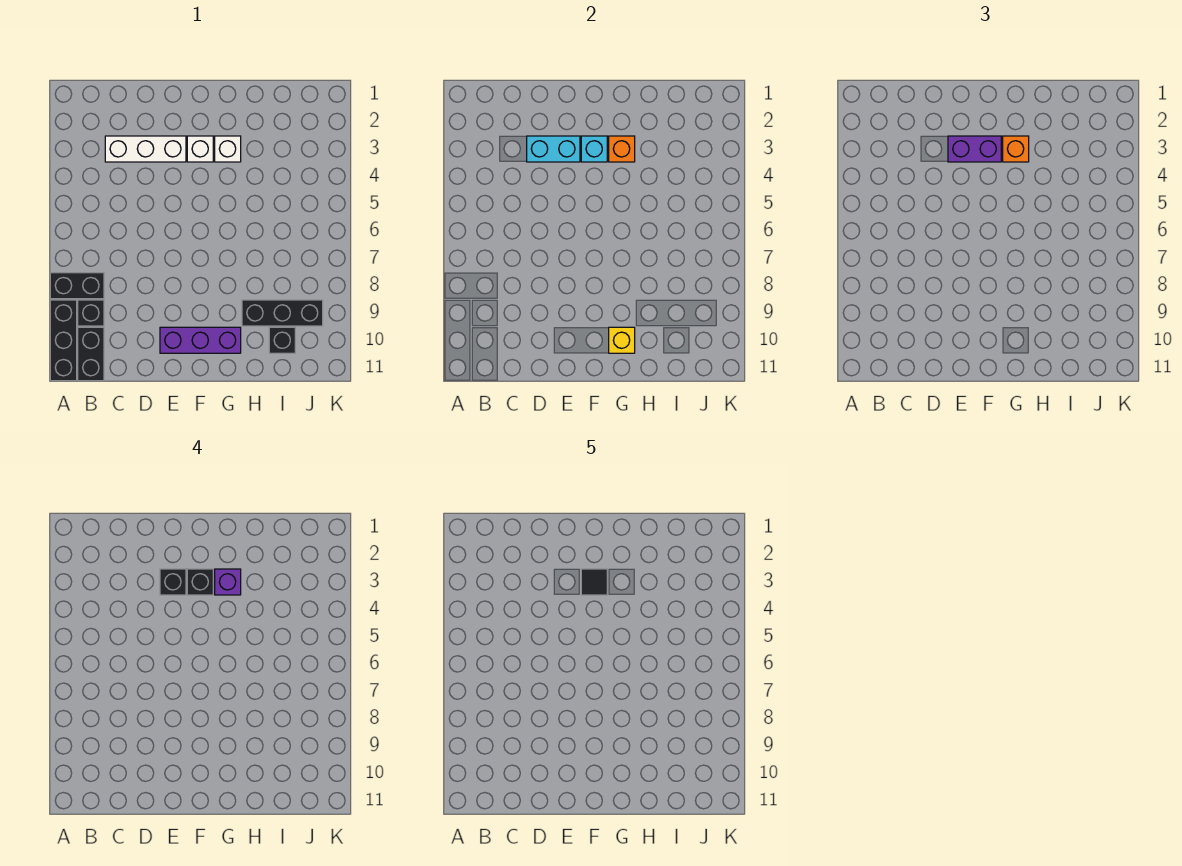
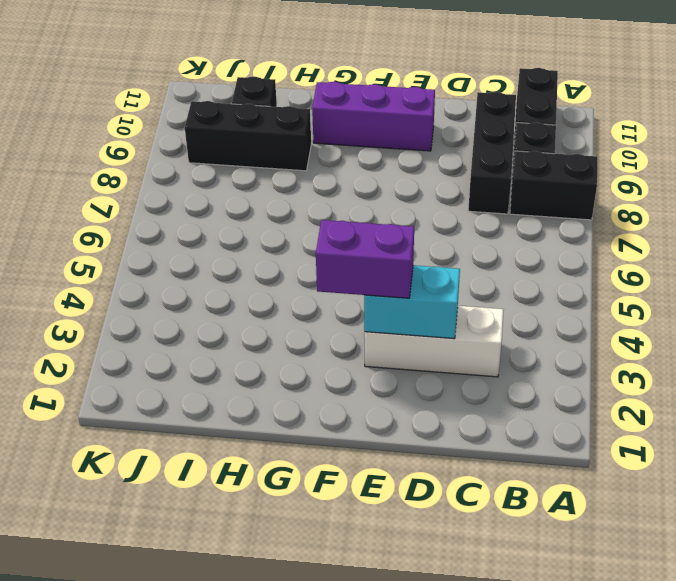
black 1x3 brick [468,92,516,214] -> black 1x3 brick moved to [50,300,77,381]
none -> white 1x1 brick [187,136,213,162]
none -> white 1x1 brick [215,136,241,162]
none -> cyan 1x1 brick [581,136,607,162]

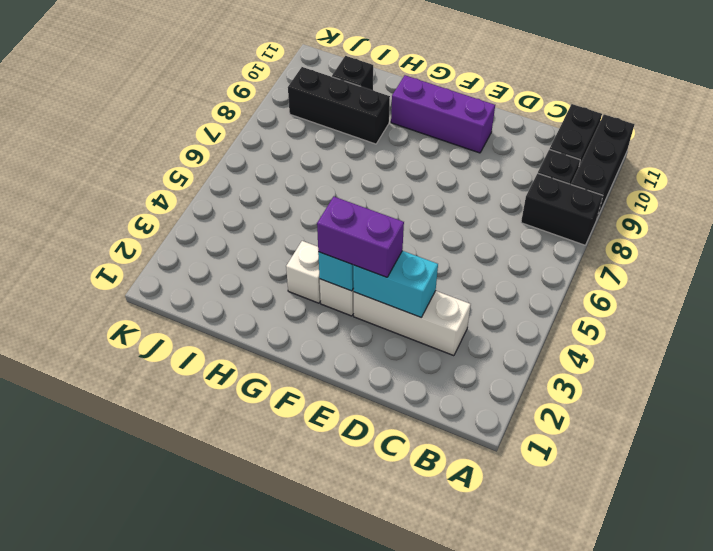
none -> orange 1x1 brick [609,136,635,162]
none -> yellow 1x1 brick [609,327,635,353]
none -> orange 1x1 brick [1003,136,1029,162]

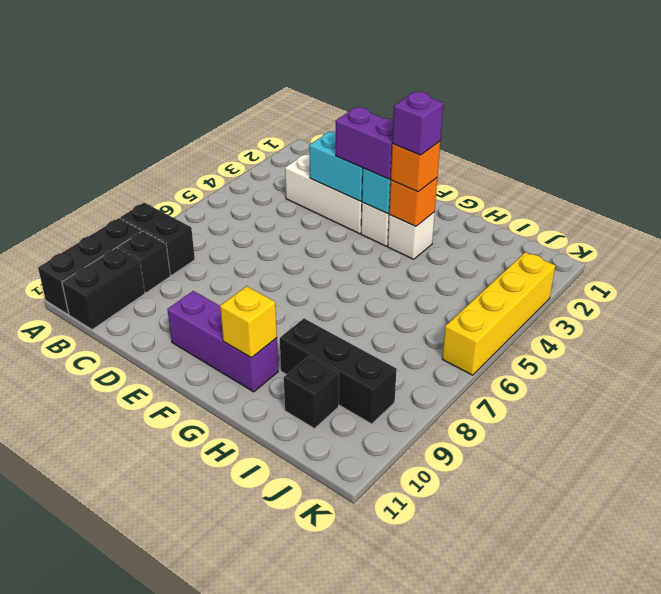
yellow 1x4 brick [442,252,555,375] -> none
none -> black 1x1 brick [160,569,186,595]
none -> black 1x1 brick [187,569,213,595]
none -> black 1x1 tile [581,569,607,595]

